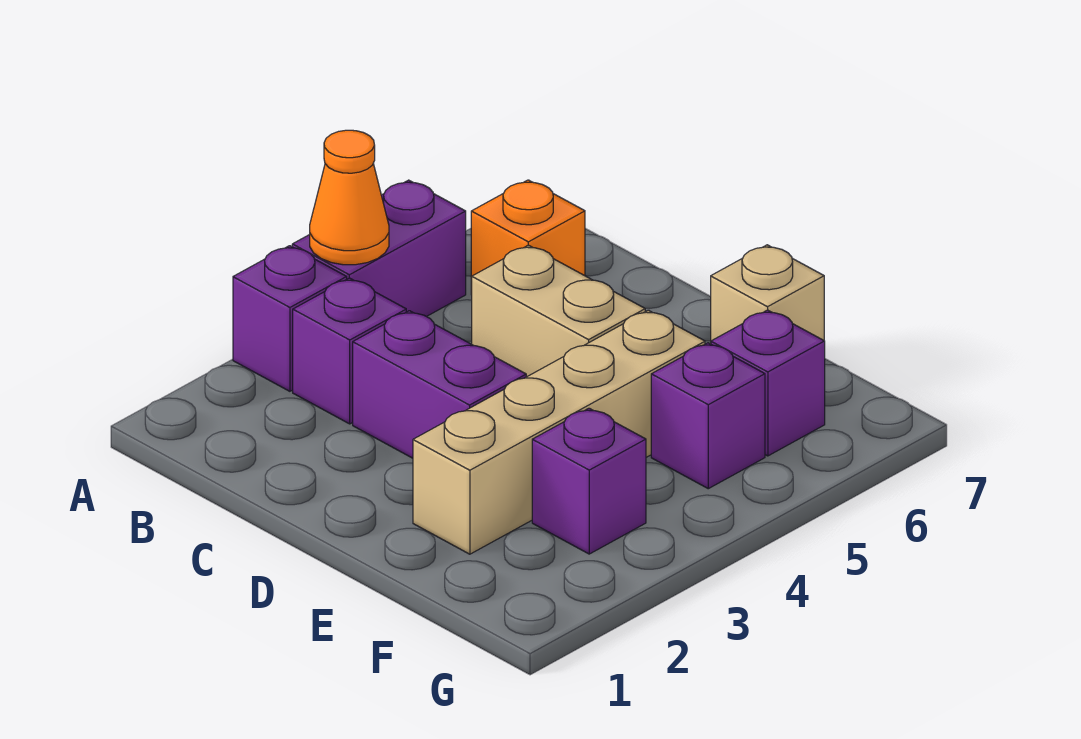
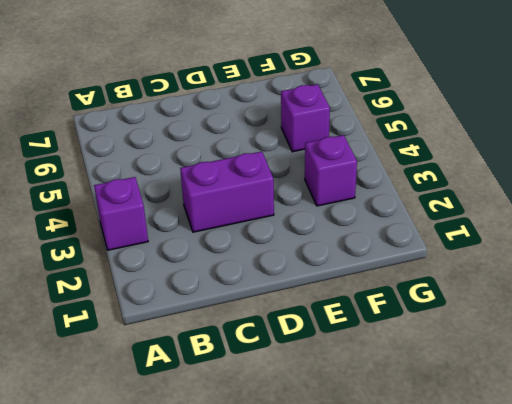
none -> purple 1x2 brick [292,180,466,317]
none -> purple 1x1 brick [293,278,406,424]
none -> orange 1x1 brick [471,180,585,295]

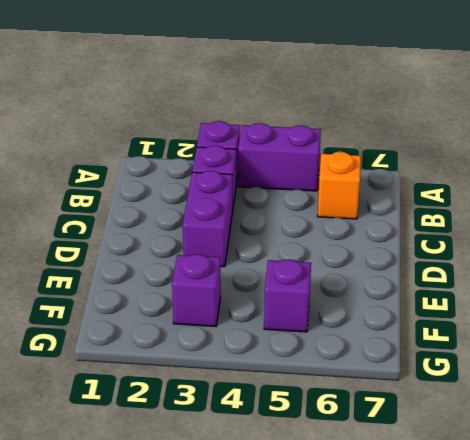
none -> tan 1x2 brick [472,245,645,377]
none -> tan 1x4 brick [413,310,705,554]
none -> tan 1x1 brick [711,245,824,341]

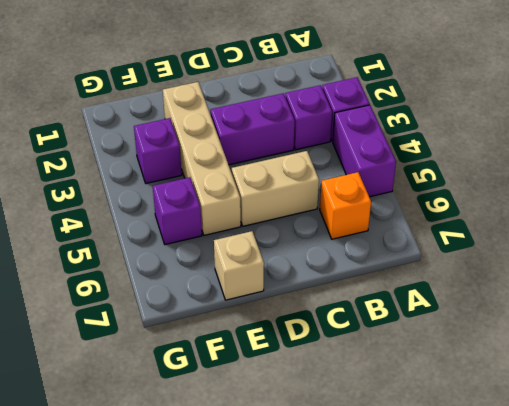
none -> purple 1x1 brick [711,310,825,456]
none -> orange 1x1 cone [310,130,389,265]

